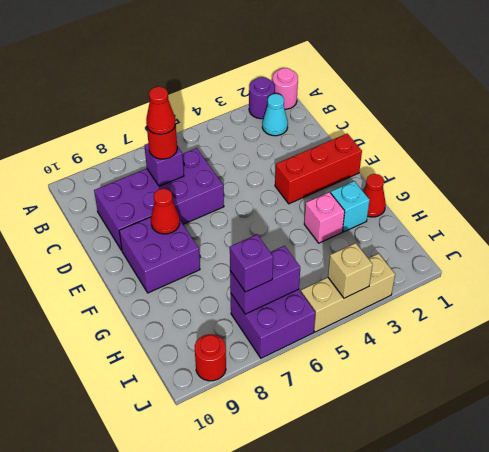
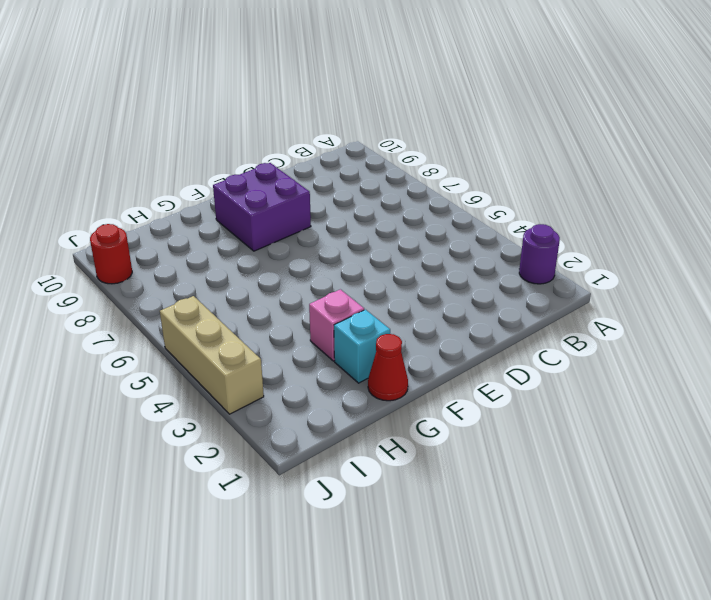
none -> pink 1x1 round brick [272,68,298,109]
none -> cyan 1x1 cone [262,94,288,136]
none -> purple 2x4 brick [94,148,224,250]

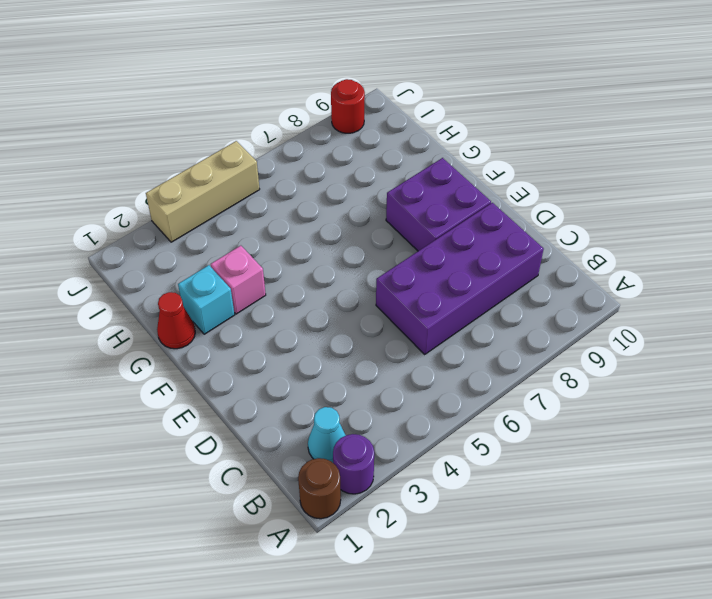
brown 1x1 round brick [298,458,341,519] -> pink 1x1 round brick [272,68,298,109]
none -> red 1x3 brick [275,134,362,204]
none -> purple 2x2 brick [231,289,315,358]
none -> purple 1x1 brick [144,144,184,186]

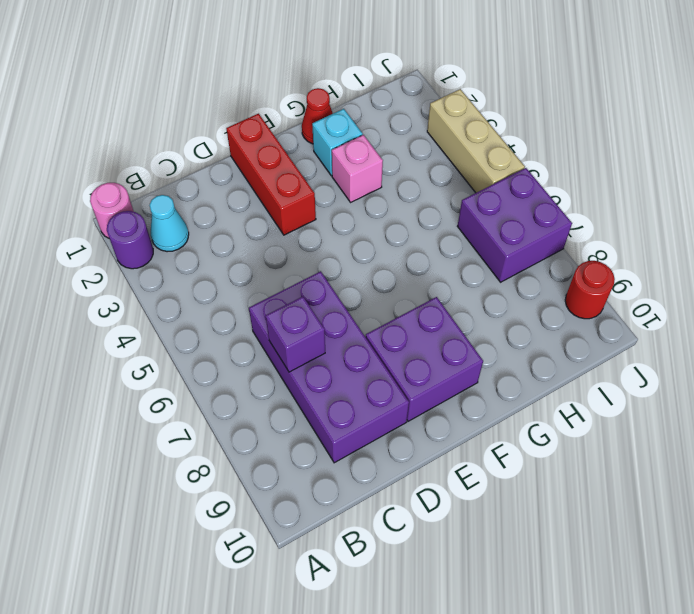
none -> red 1x1 cone [151,189,180,234]
none -> purple 1x2 brick [230,246,300,314]
none -> tan 1x1 brick [328,243,373,298]

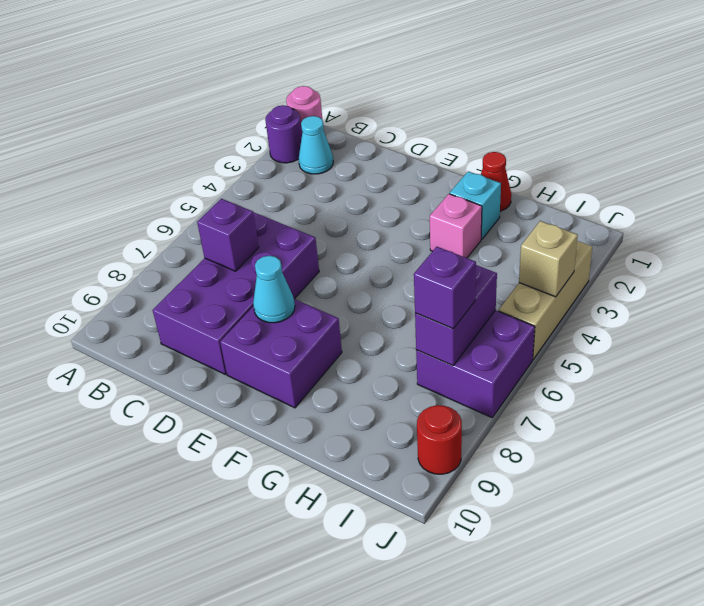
cyan 1x1 cone [253,256,295,323] -> red 1x1 cone [151,189,180,234]
none -> red 1x3 brick [275,134,362,204]
none -> red 1x1 round brick [147,123,177,159]
none -> red 1x1 cone [146,87,175,134]

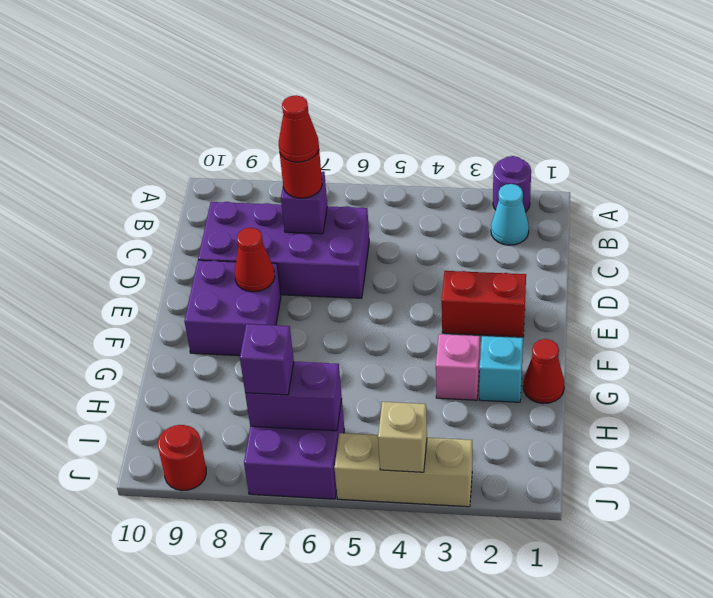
red 1x2 brick [442,271,526,337] -> red 1x3 brick [275,134,362,204]
none -> pink 1x1 round brick [272,68,298,109]

